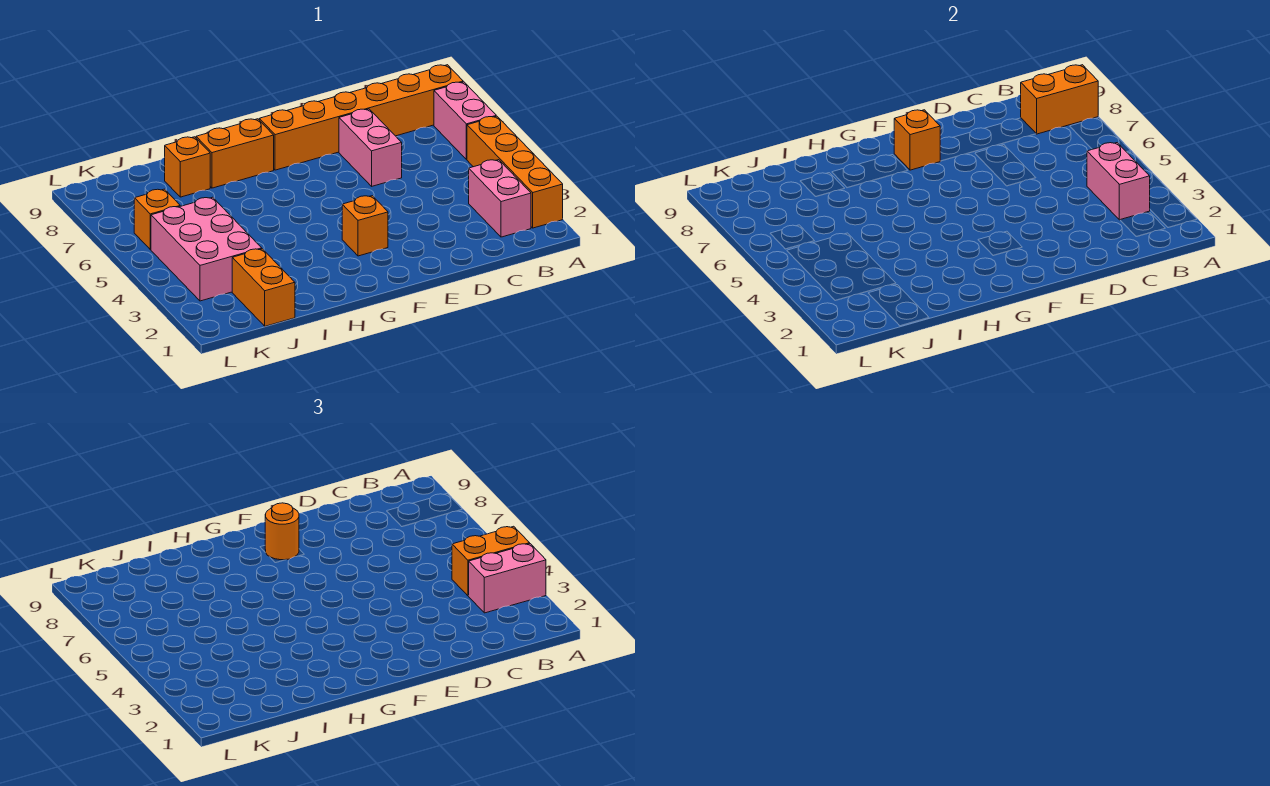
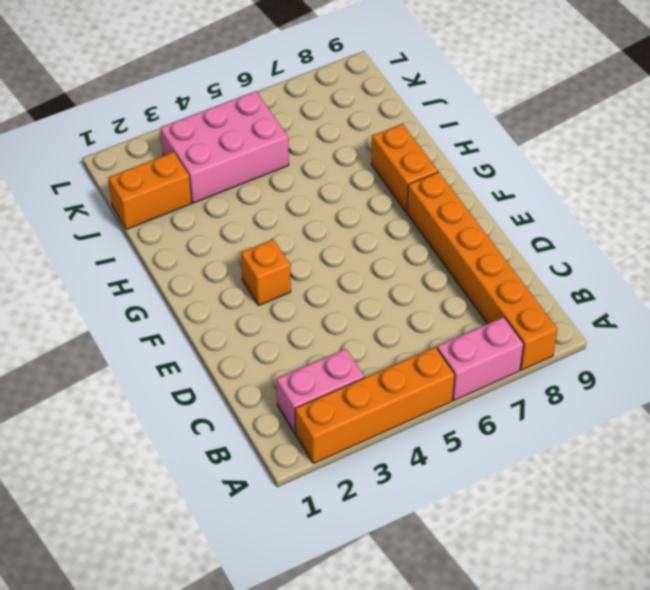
none -> pink 1x2 brick [339,109,402,186]
none -> orange 1x1 brick [165,137,210,197]
none -> orange 1x1 brick [134,189,180,249]

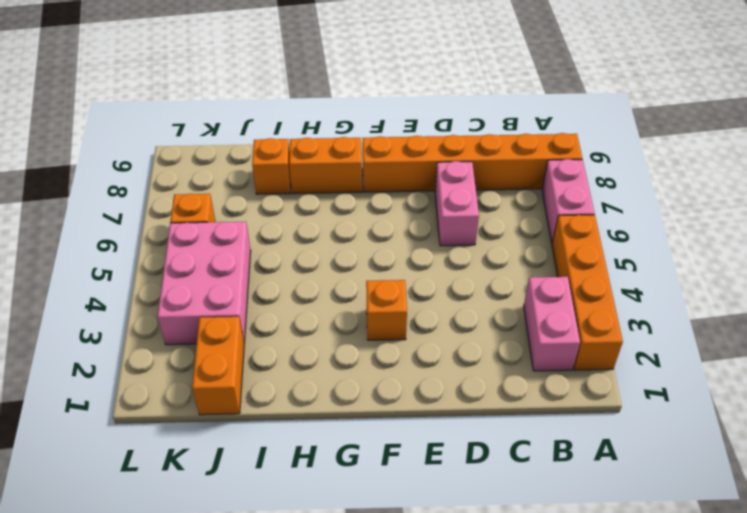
none -> orange 1x2 brick [1021,65,1098,134]
none -> pink 1x2 brick [1087,143,1150,220]
none -> orange 1x1 brick [894,110,940,170]

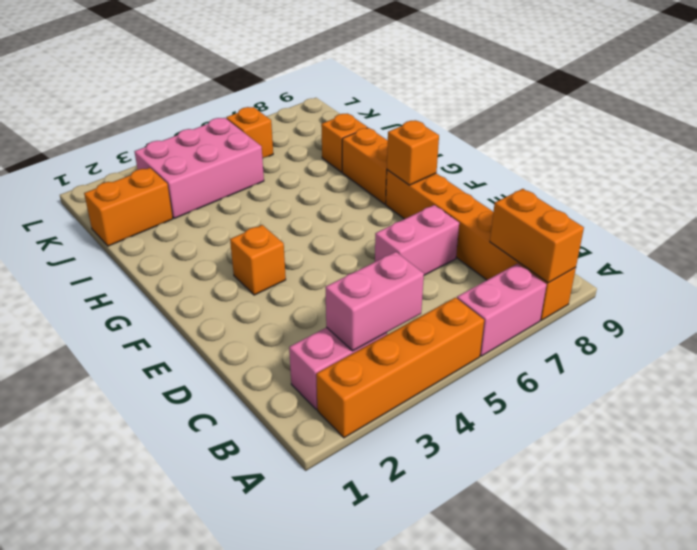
none -> pink 1x2 brick [469,544,546,613]
none -> orange 1x2 brick [452,526,530,596]
none -> orange 1x1 round brick [265,503,299,560]

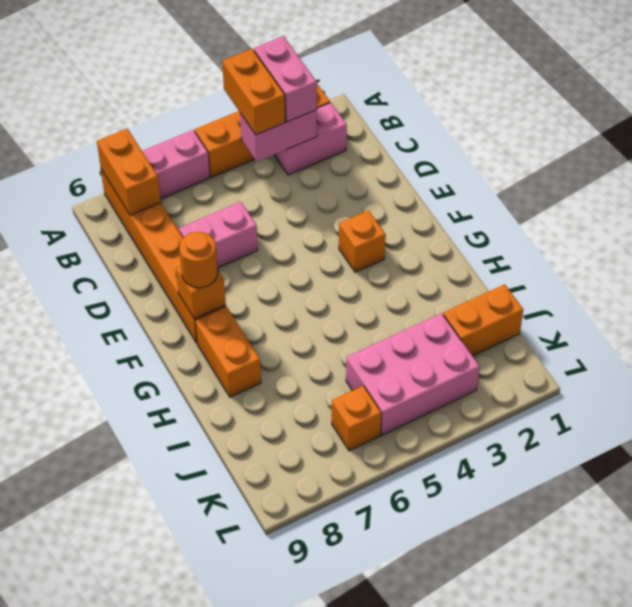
none -> orange 1x1 brick [165,137,210,197]

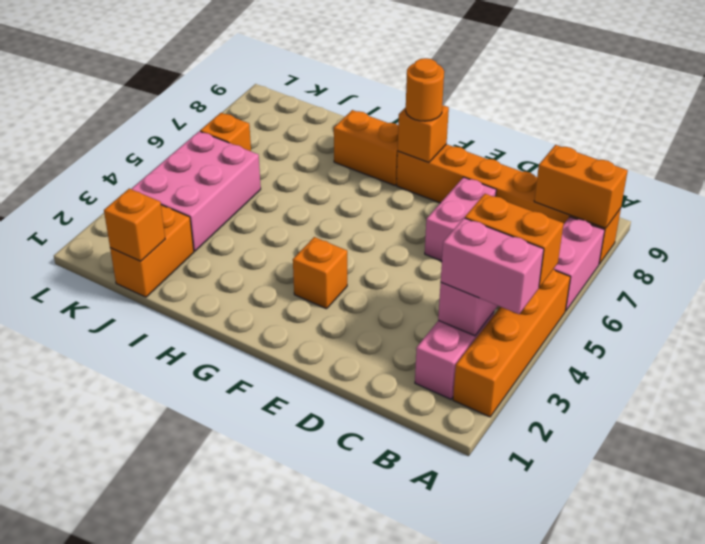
orange 1x1 brick [104,189,165,261] -> orange 1x1 brick moved to [165,137,210,197]

